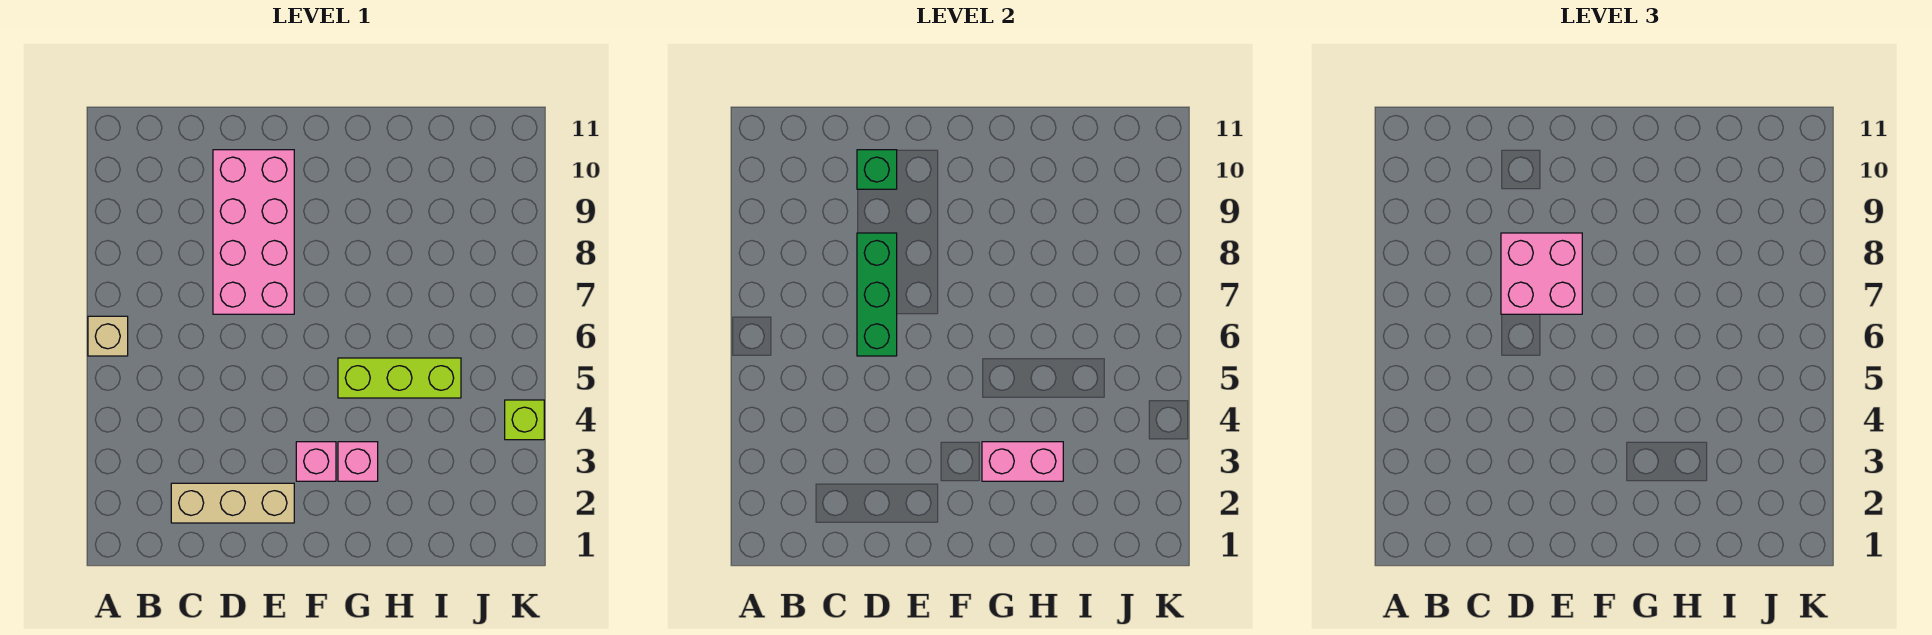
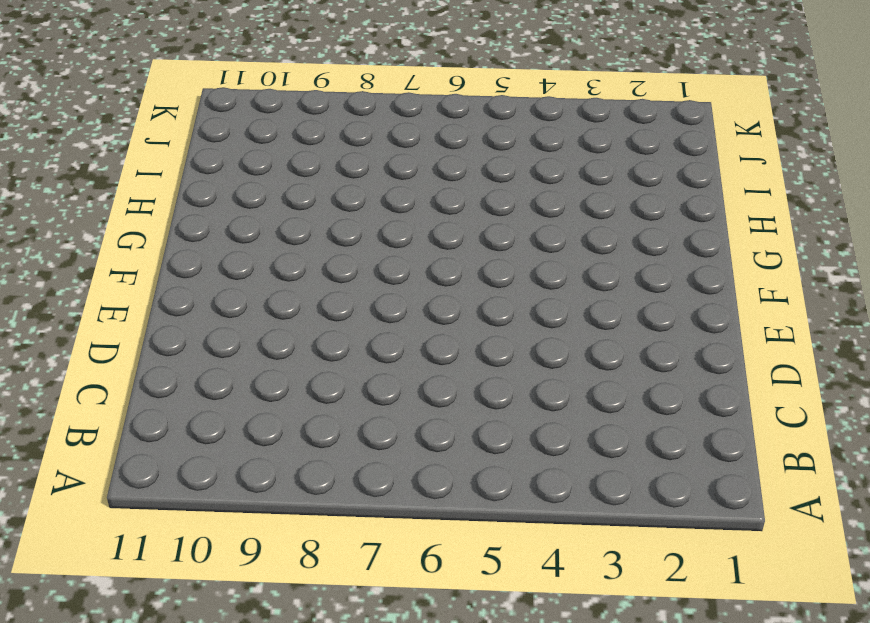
none -> tan 1x1 brick [88,316,128,356]
none -> tan 1x3 brick [171,483,294,523]

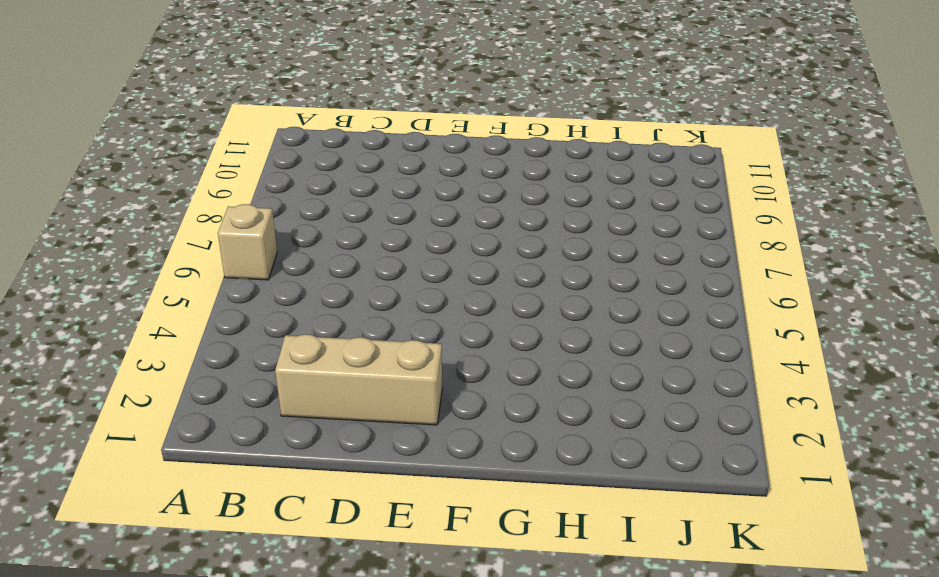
none -> pink 2x4 brick [213,150,294,314]
none -> pink 1x1 brick [296,442,336,481]

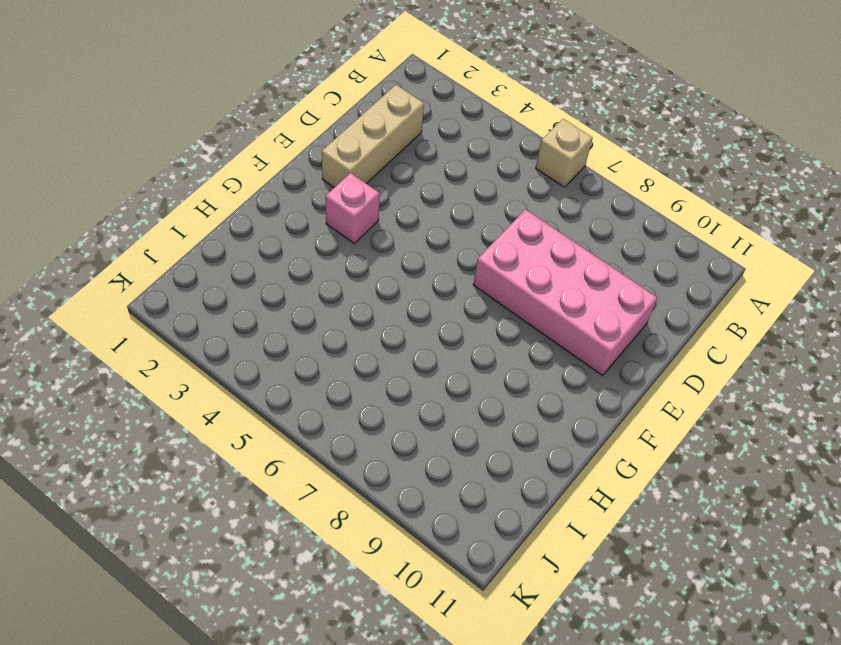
none -> pink 1x1 brick [338,442,378,481]
none -> lime 1x3 brick [338,358,461,398]

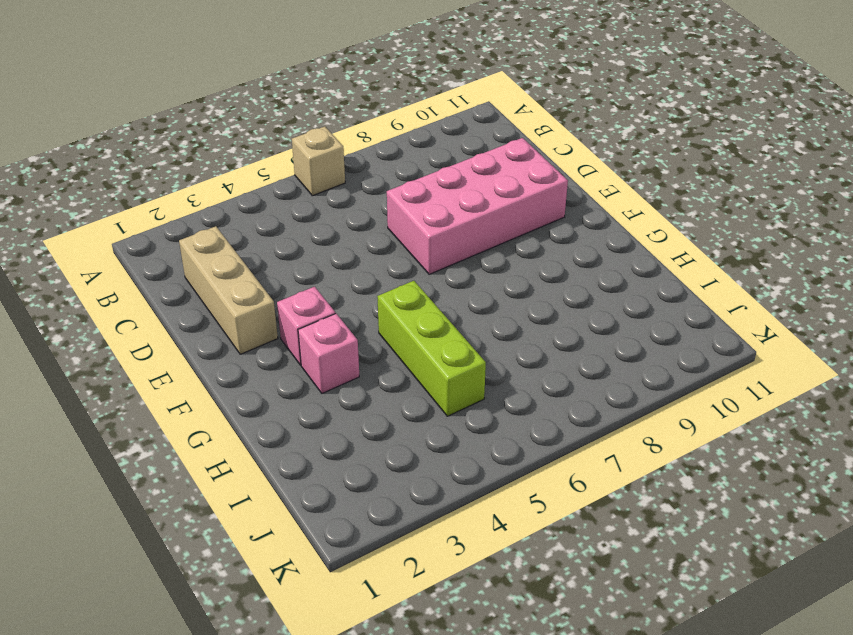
none -> lime 1x1 brick [505,400,544,440]
none -> green 1x3 brick [857,233,897,356]

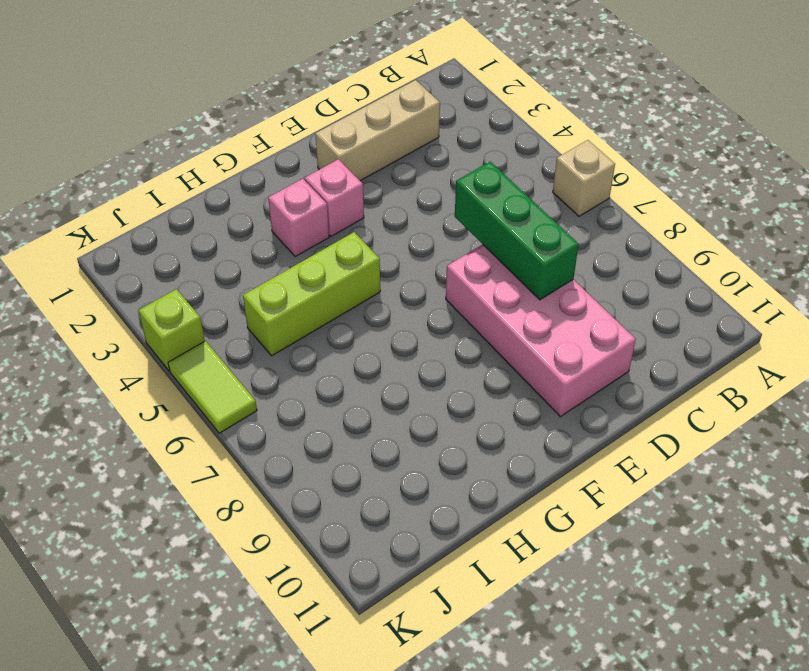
lime 1x2 tile [168,341,257,433] -> none
none -> green 1x1 brick [857,150,897,189]
none -> pink 1x2 brick [982,442,1063,481]

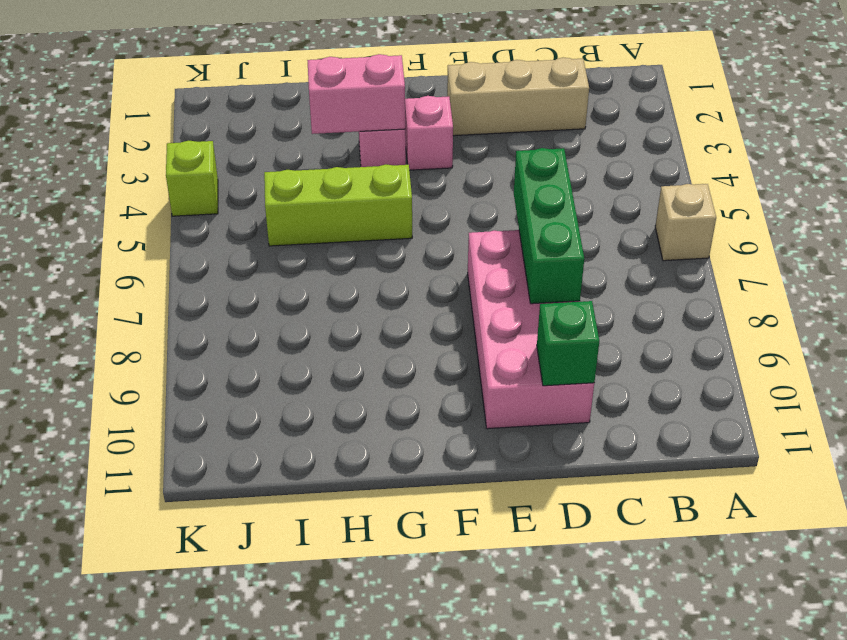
none -> pink 2x2 brick [1501,233,1582,314]

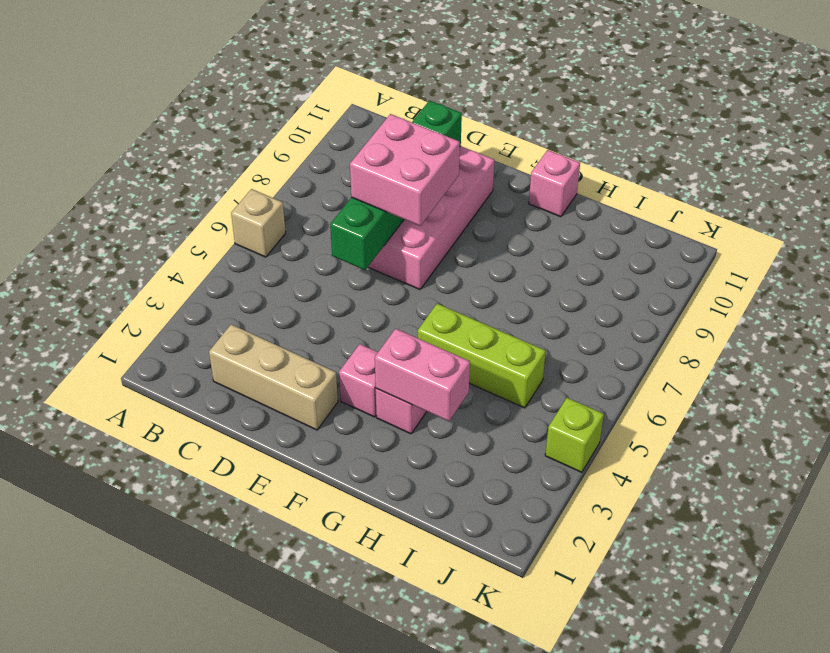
pink 1x1 brick [529,150,580,217] -> none

